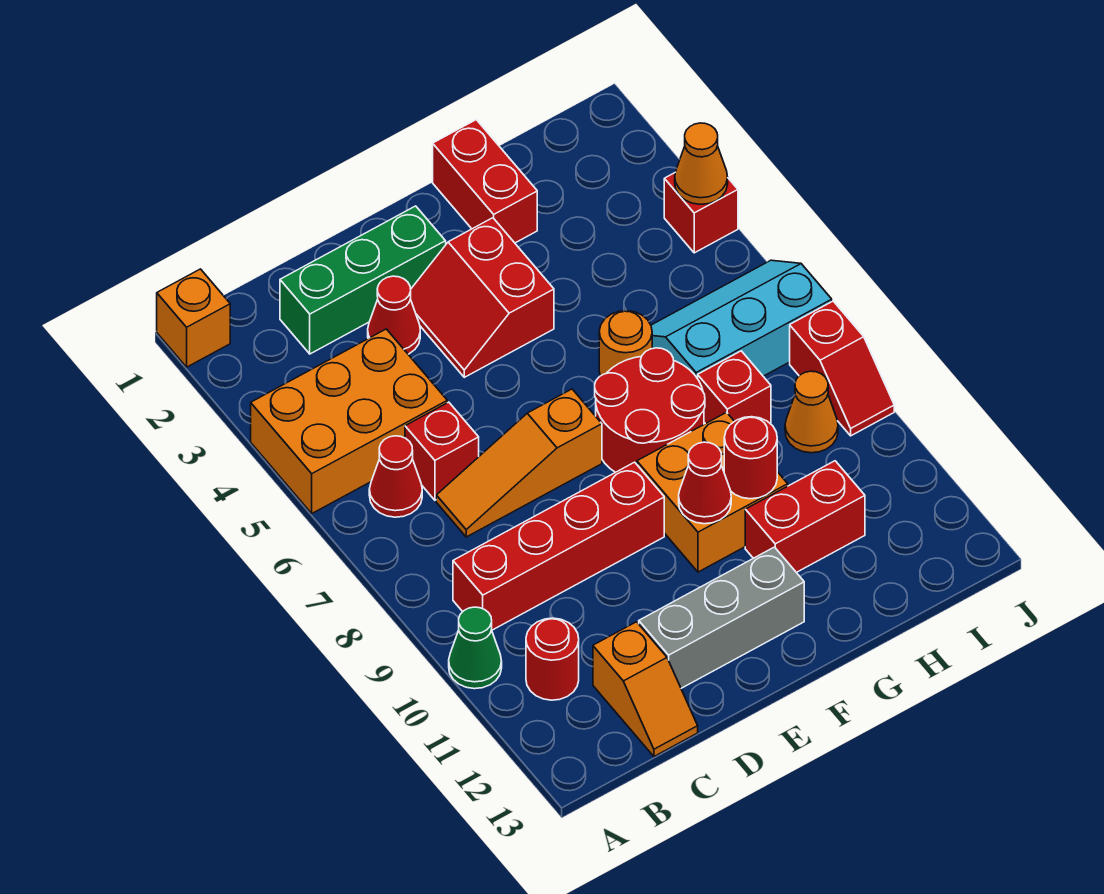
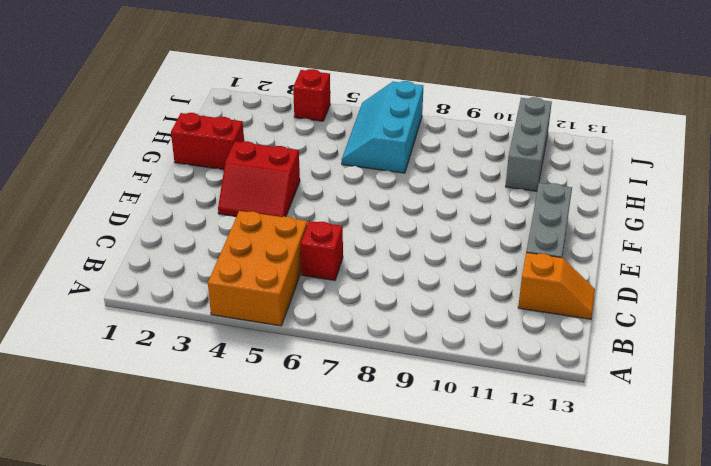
grey 1x3 brick [506,97,552,191] -> red 1x2 brick [745,461,865,572]
none -> orange 1x1 brick [157,269,230,367]
none -> green 1x1 cone [449,607,502,689]
none -> red 1x1 cone [369,436,422,517]

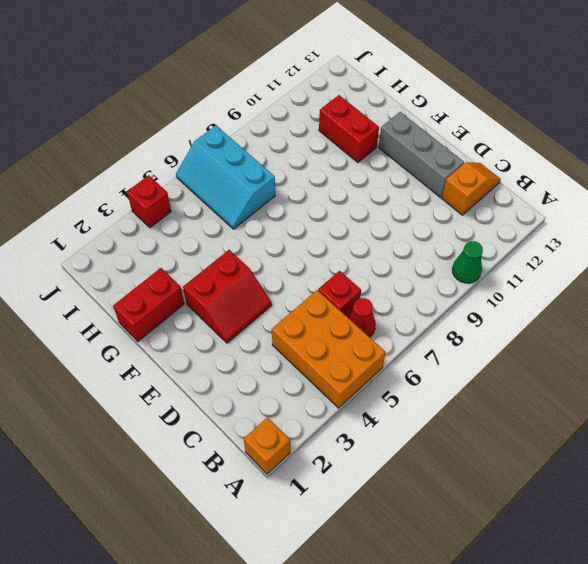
none -> red 1x4 brick [453,462,664,630]
none -> red 1x1 round brick [526,618,579,700]
none -> green 1x3 brick [280,206,446,354]

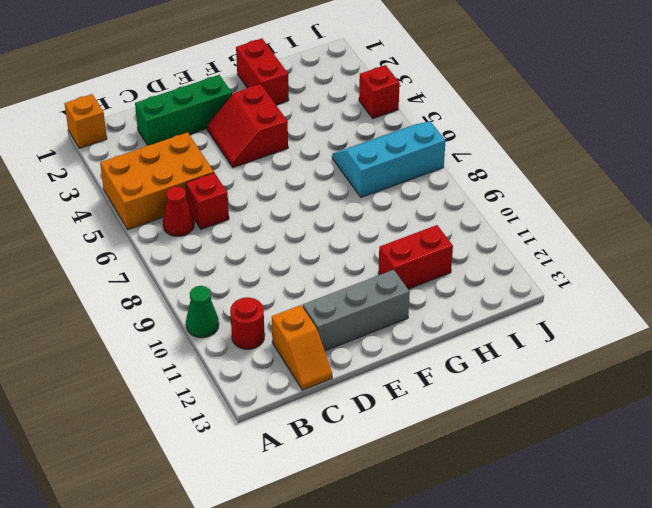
none -> red 1x4 brick [453,462,664,630]
none -> orange 1x3 slope [436,389,602,537]
none -> red 1x1 cone [368,276,420,354]

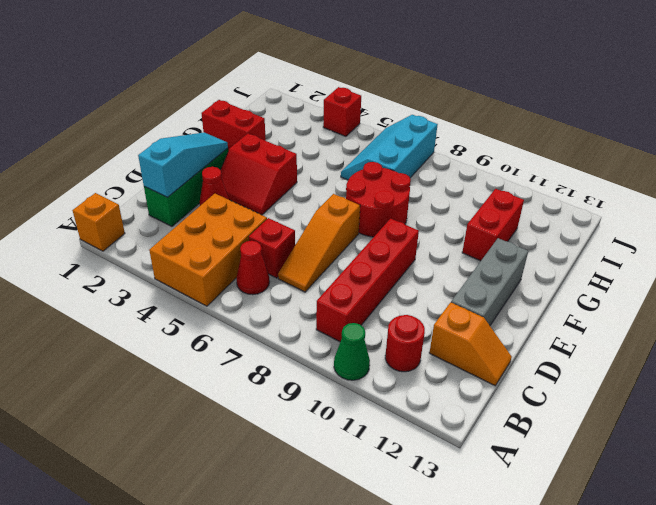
cyan 1x3 slope [138,133,228,197] -> none
none -> orange 2x2 brick [637,412,788,572]
none -> orange 1x1 round brick [599,311,652,376]
none -> red 1x1 brick [698,351,771,424]

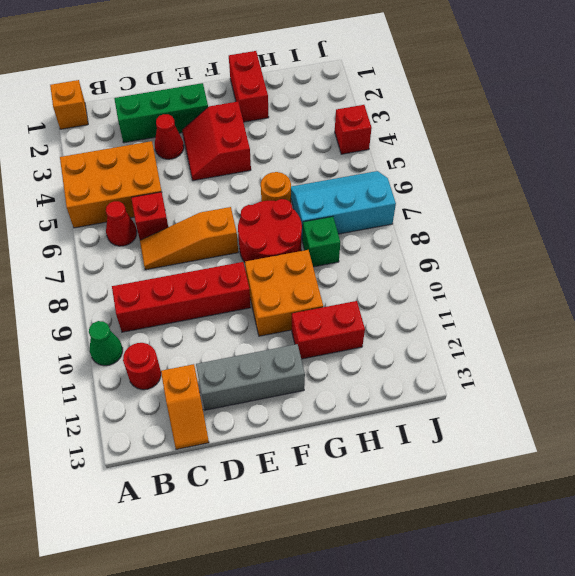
green 1x1 brick [302,216,340,267] -> red 1x1 brick [698,351,771,424]
none -> orange 1x1 cone [785,371,838,453]
none -> red 1x2 slope [790,301,894,436]
none -> red 1x1 cone [679,442,731,524]

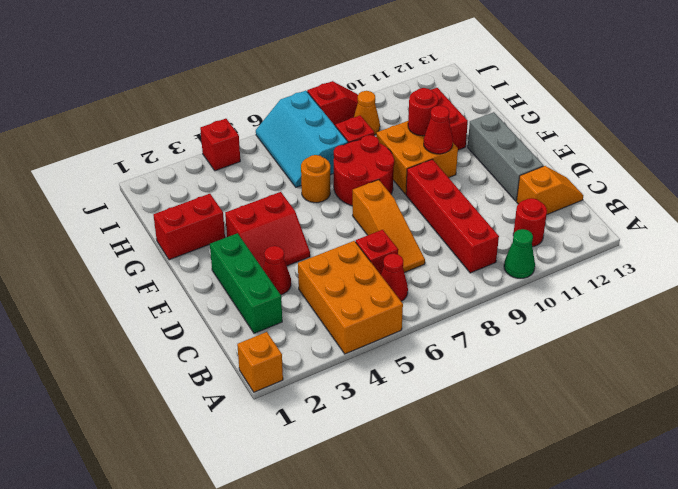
none -> orange 1x1 cone [675,123,728,204]

